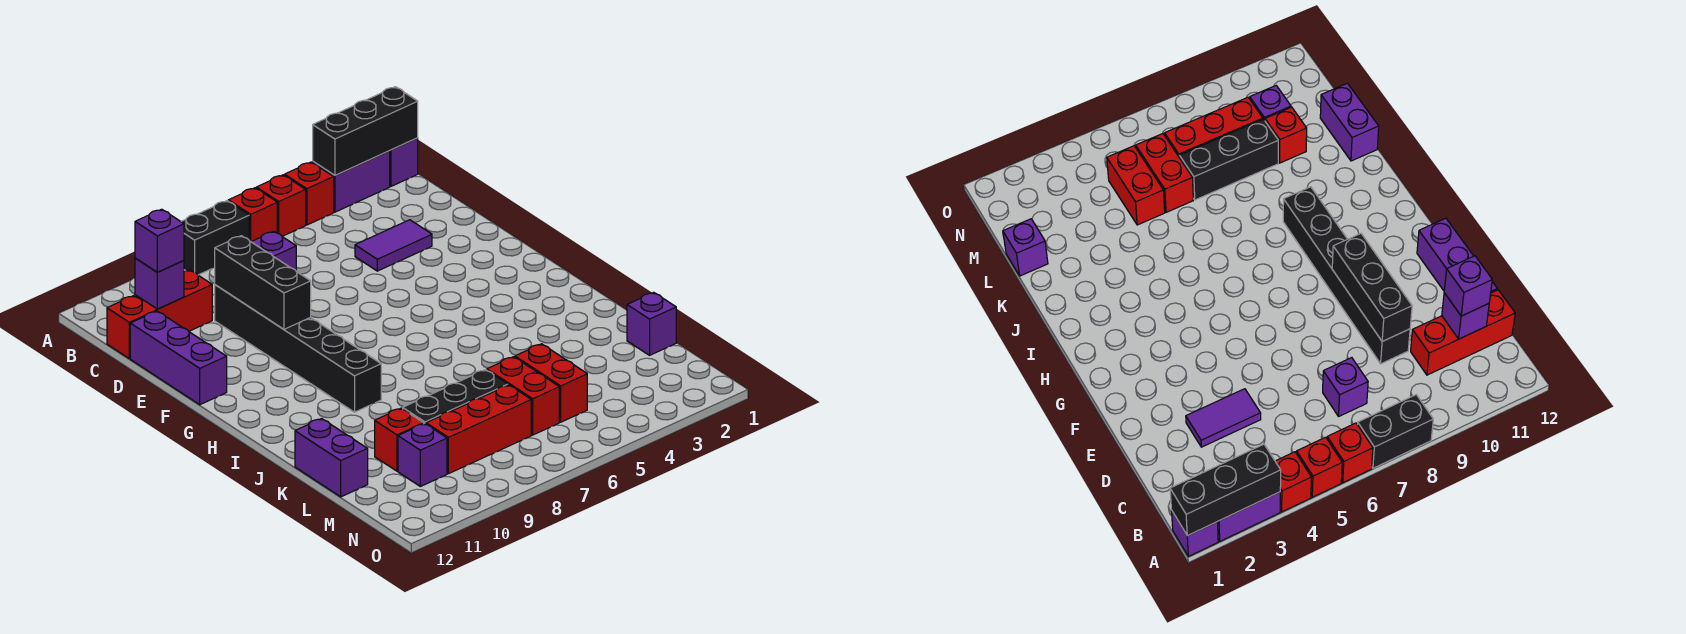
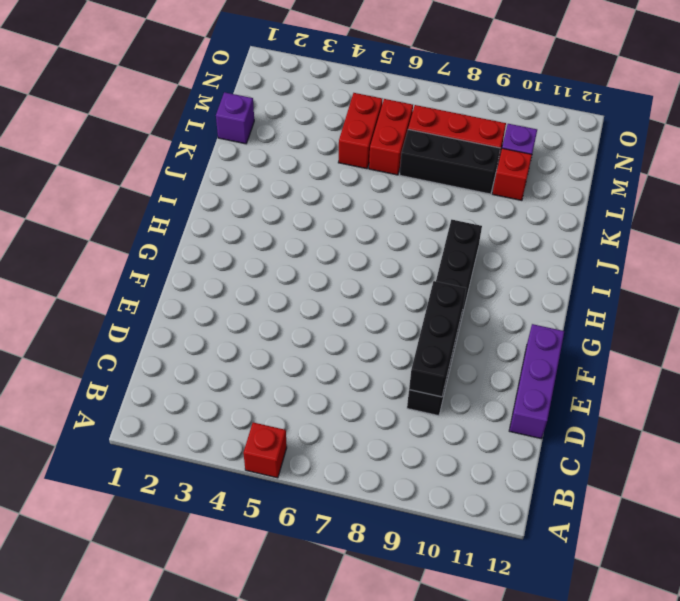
none -> purple 1x1 brick [390,138,418,186]
none -> purple 1x2 brick [313,151,390,212]
none -> red 1x1 brick [285,162,334,225]

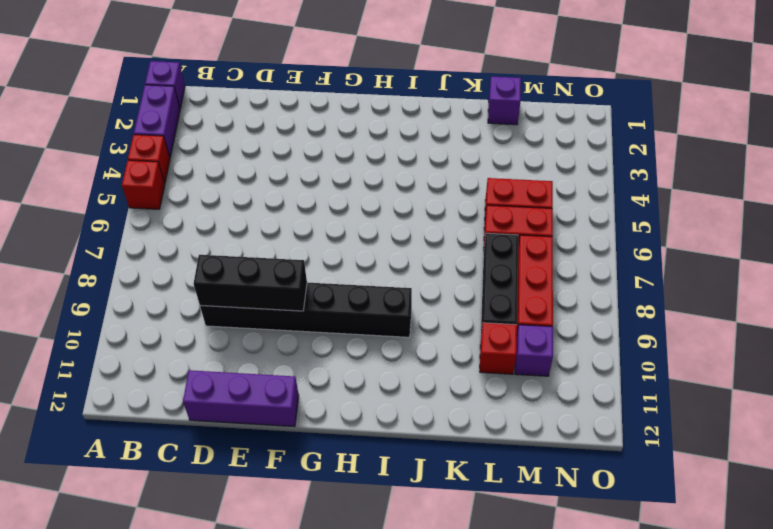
none -> red 1x1 brick [228,188,277,242]
none -> black 1x2 brick [181,201,249,275]
none -> purple 1x1 brick [252,231,296,270]

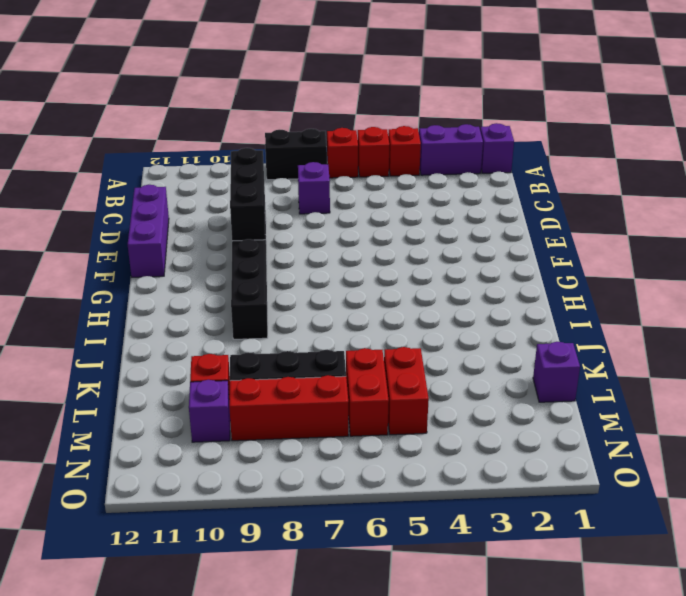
none -> red 1x3 brick [107,270,212,359]
none -> purple 1x2 tile [355,220,432,271]
none -> purple 1x2 brick [295,419,368,497]

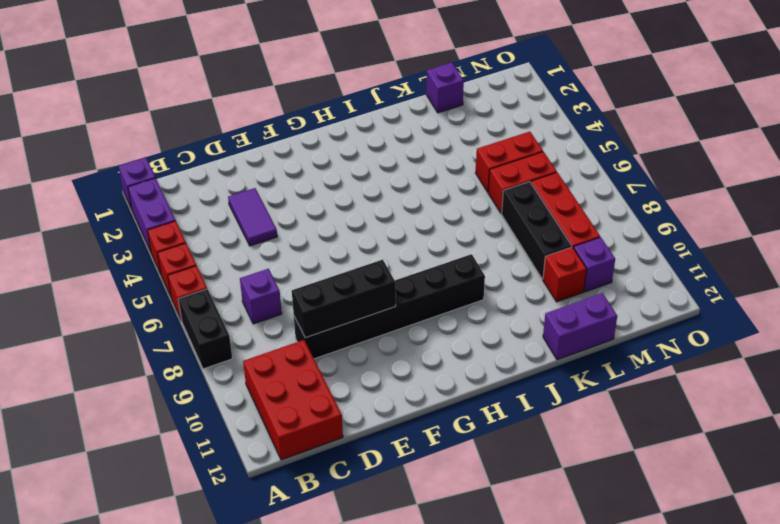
red 2x3 brick [243,340,343,460] -> red 1x3 brick [107,270,212,359]
none -> purple 1x3 brick [130,311,227,405]
none -> black 1x3 brick [313,87,418,175]
none -> purple 1x1 brick [135,258,184,309]

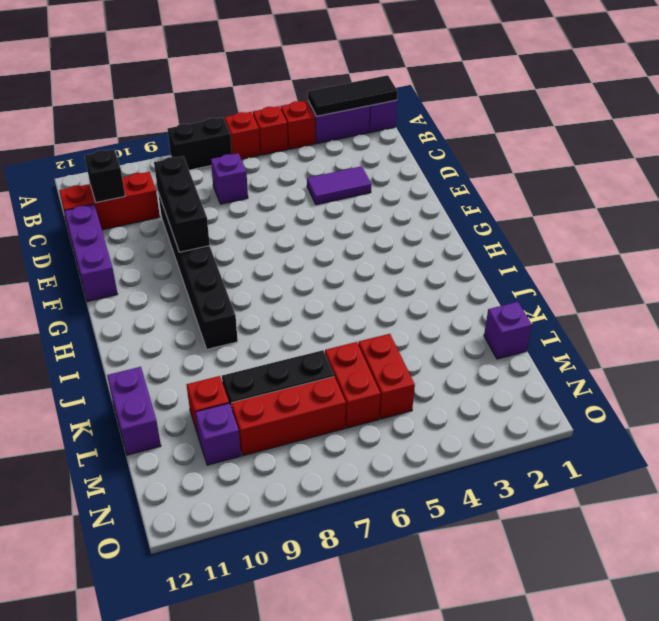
black 1x3 tile [308,75,398,116] -> black 1x3 brick [313,87,418,175]
black 1x1 brick [85,149,125,203] -> purple 1x1 brick [135,258,184,309]
none -> purple 1x1 brick [135,209,184,272]

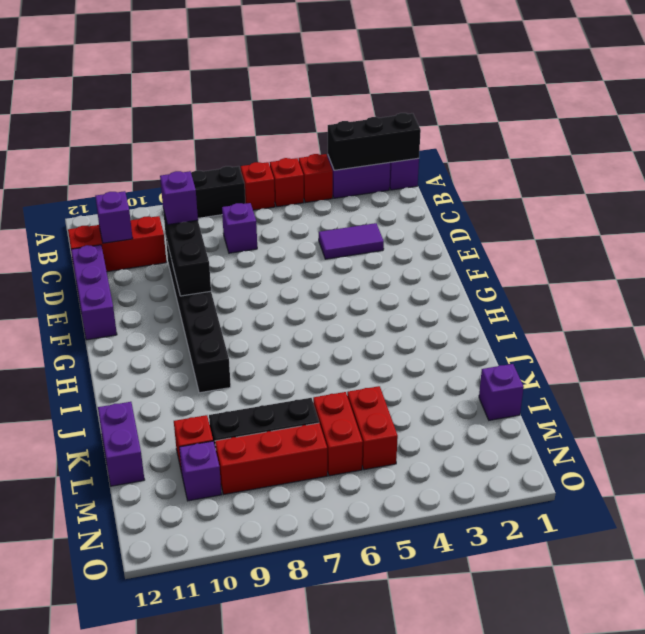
purple 1x1 brick [160,171,198,225] -> purple 1x1 brick moved to [135,209,184,272]

